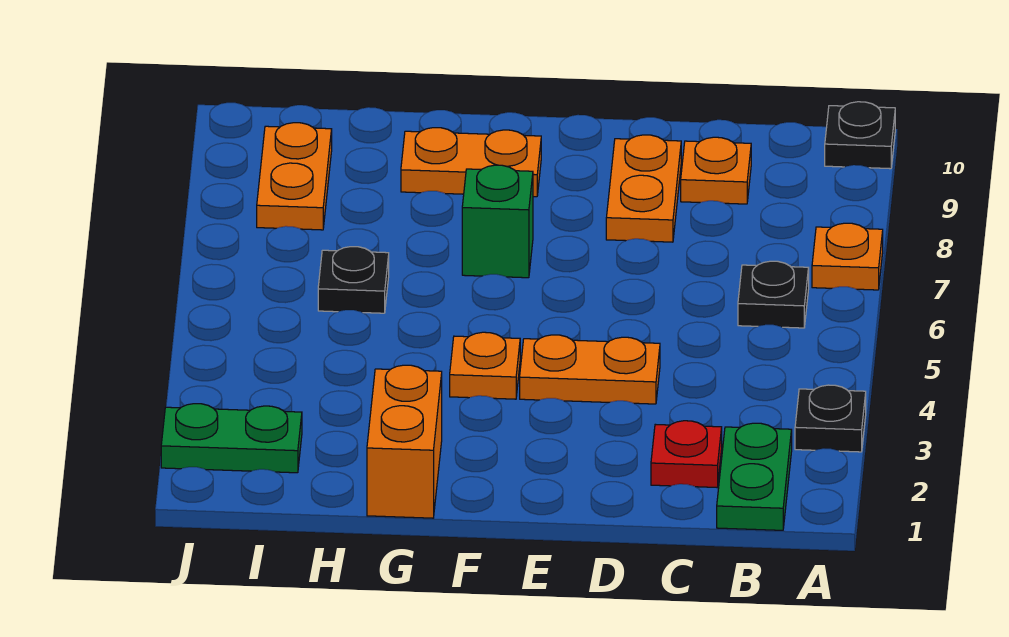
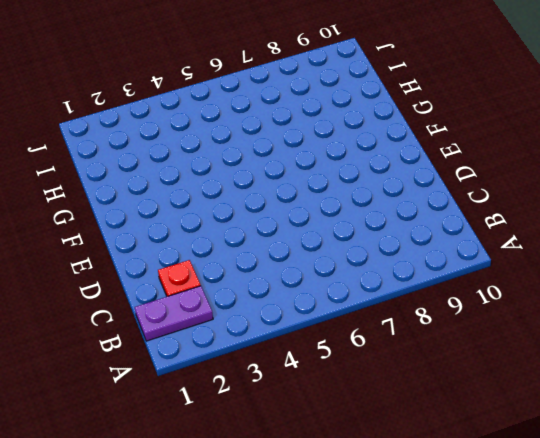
purple 1x2 plate [135,286,213,341] -> green 1x2 plate [717,423,792,530]
none -> black 1x1 plate [795,385,866,452]
none -> orange 1x1 plate [812,223,883,290]
none -> black 1x1 plate [825,102,895,169]

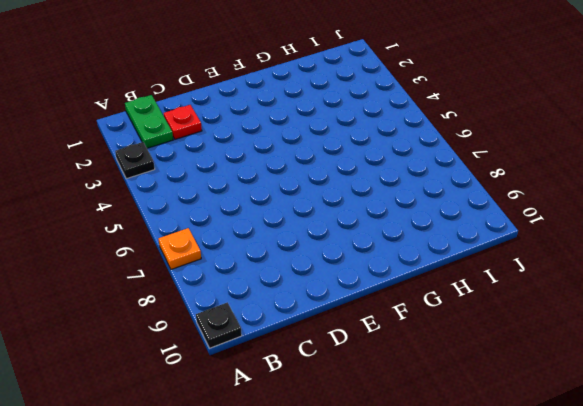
none -> black 1x1 plate [738,261,809,328]
none -> orange 1x1 plate [681,137,751,204]
none -> orange 1x2 plate [520,335,660,404]

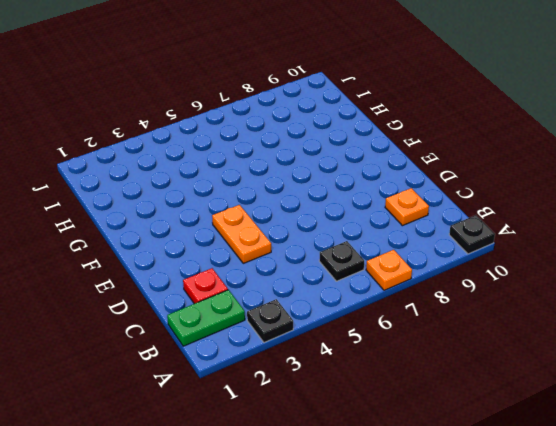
none -> orange 1x2 plate [606,135,681,242]
none -> orange 1x1 plate [450,332,520,399]
none -> green 1x1 brick [462,165,533,278]

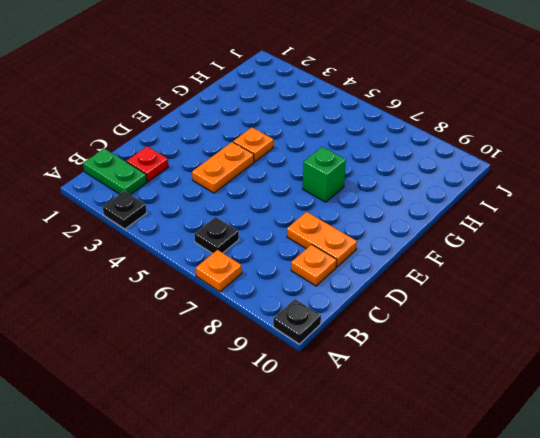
none -> orange 1x2 plate [401,128,541,197]
none -> orange 1x2 brick [367,365,442,518]
none -> black 1x1 plate [318,247,389,313]

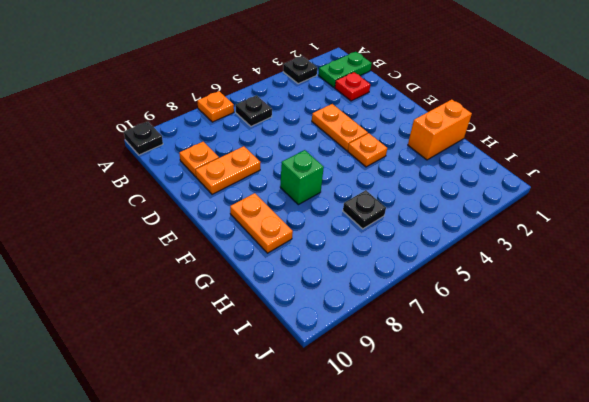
none -> green 1x2 plate [161,404,302,473]
none -> orange 1x2 plate [257,123,332,230]

